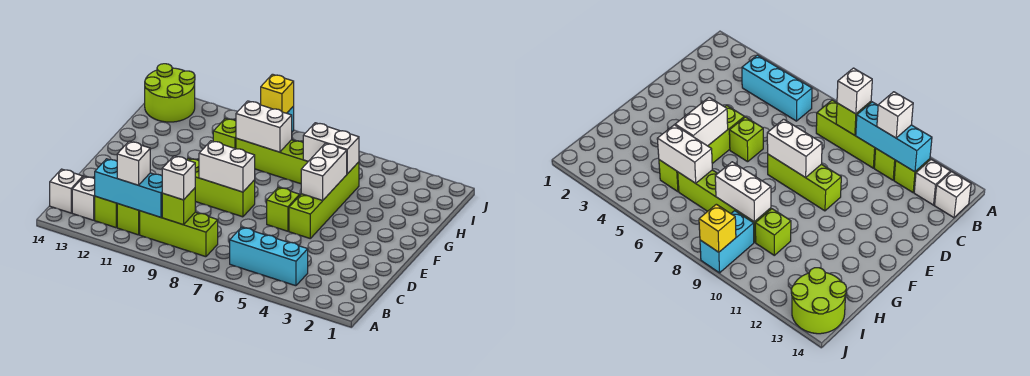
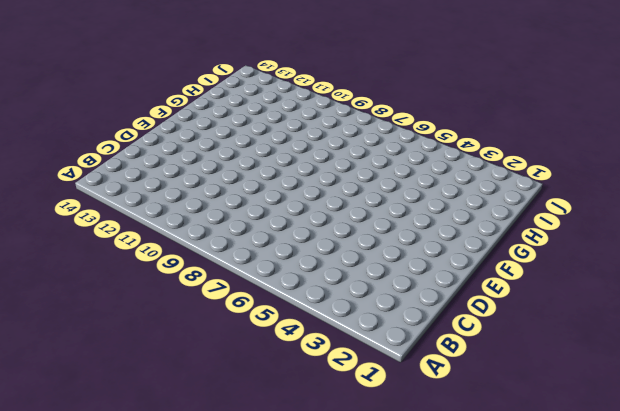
none -> cyan 1x3 brick [230,227,308,286]
none -> lime 1x3 brick [140,211,218,257]
none -> lime 1x1 brick [117,204,140,235]

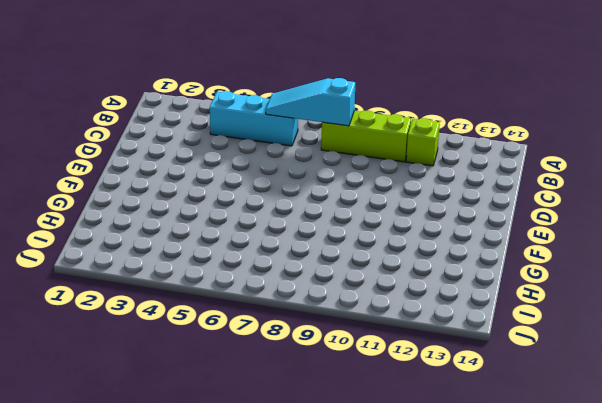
cyan 1x3 slope [266,78,355,126] -> none
none -> lime 1x1 brick [95,196,117,228]
none -> white 1x1 brick [72,177,95,220]
none -> white 1x1 brick [50,169,83,213]

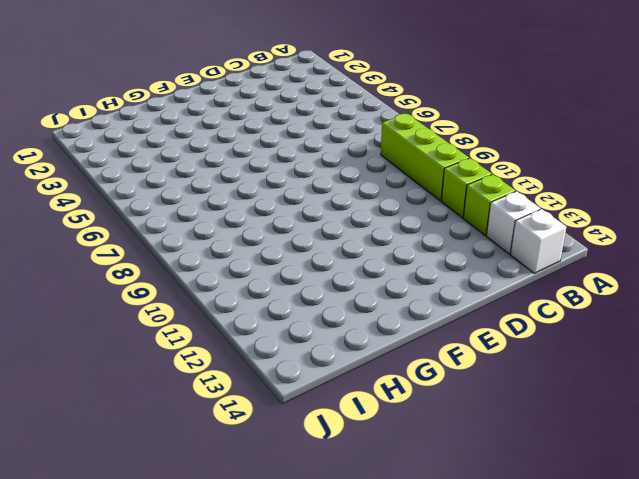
none -> cyan 1x3 brick [230,227,308,286]
none -> lime 1x4 brick [289,162,359,238]
none -> lime 1x1 brick [267,187,300,231]

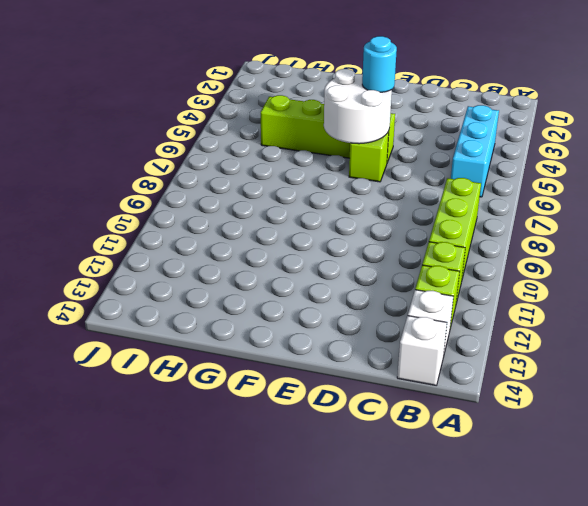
white 2x2 round brick [324,69,392,144] -> white 1x2 brick [301,143,347,201]
cyan 1x1 round brick [362,36,397,92] -> none
none -> lime 1x3 brick [187,158,255,217]
none -> lime 1x4 brick [236,138,308,184]
none -> lime 1x1 brick [213,118,236,149]

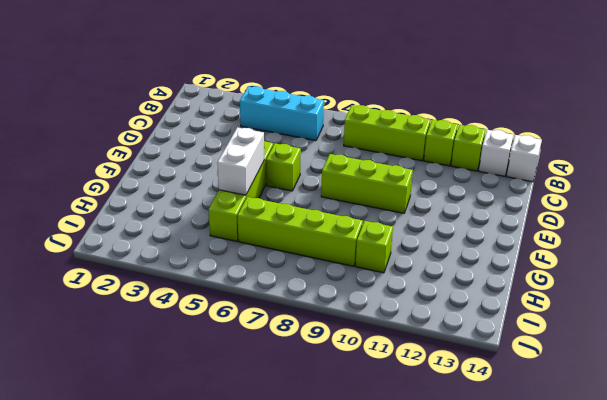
none -> cyan 1x2 brick [700,211,754,273]
none -> lime 2x2 round brick [145,64,195,122]
none -> lime 1x1 brick [162,188,195,225]

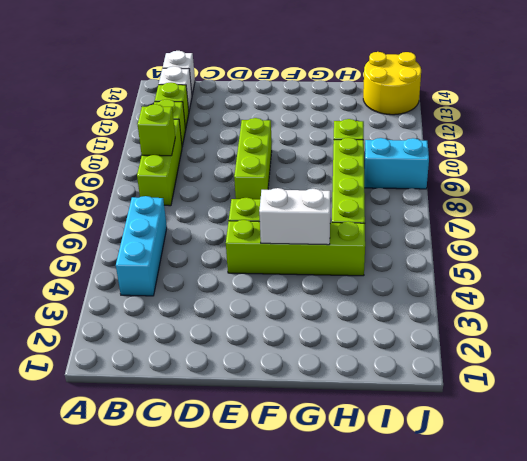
yellow 2x2 round brick [363,52,421,115] -> lime 2x2 round brick [145,64,195,122]
none -> cyan 1x3 brick [95,159,162,217]
none -> white 1x2 brick [199,141,255,192]
none -> white 1x2 brick [303,123,359,174]

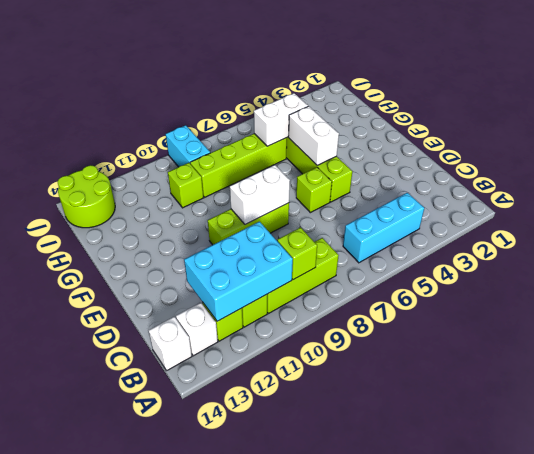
cyan 2x3 brick [184,222,293,321] -> cyan 1x3 brick [95,159,162,217]
none -> white 1x2 brick [236,101,292,152]
none -> yellow 1x1 brick [261,74,294,113]
none -> white 1x1 brick [162,156,195,200]

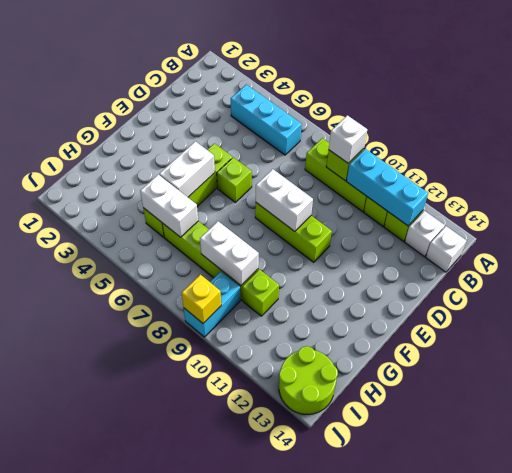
none -> white 1x1 brick [117,141,150,185]

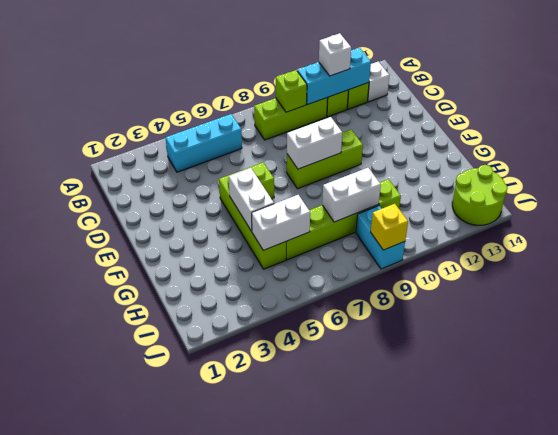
none -> white 1x1 brick [50,169,83,213]
none -> white 1x1 brick [162,156,195,200]

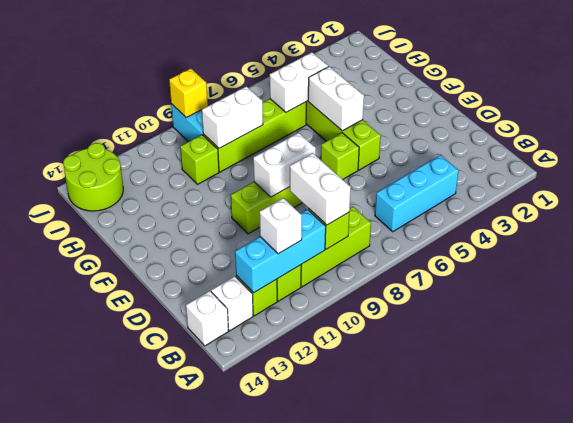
white 1x2 brick [290,153,351,225] -> white 1x1 brick [162,156,195,200]

